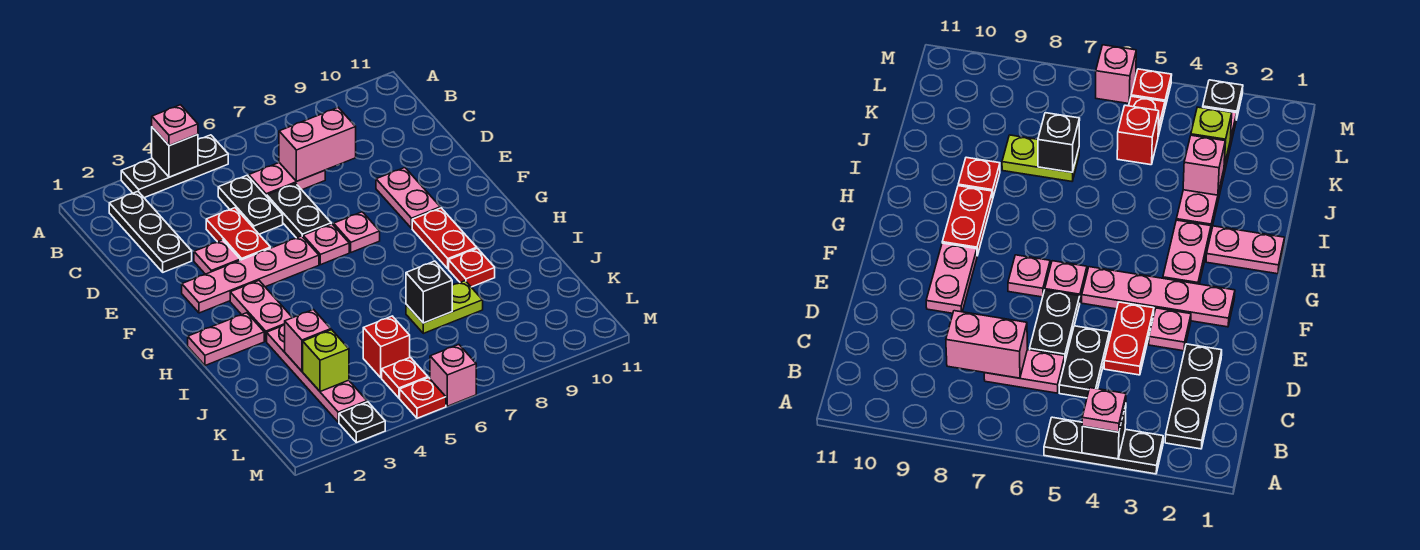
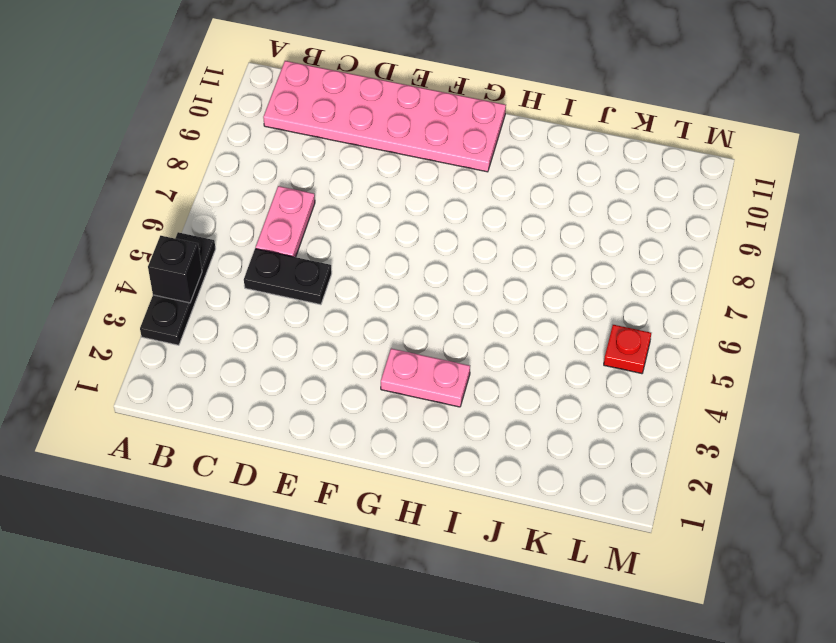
pink 2x6 plate [263,61,506,172] -> none
none -> black 1x3 plate [109,192,192,272]
none -> red 1x2 plate [206,208,270,260]
none -> black 1x2 plate [267,183,331,238]

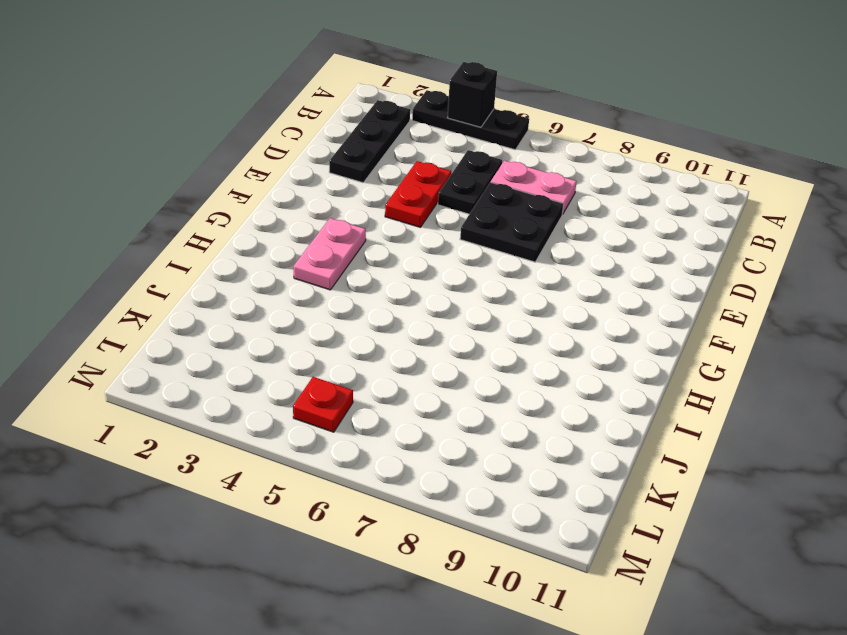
black 2x2 plate [460,182,564,262] -> black 1x2 plate [267,183,331,238]
none -> pink 1x1 plate [194,240,240,274]
none -> pink 1x2 plate [376,168,440,228]
none -> pink 1x4 plate [182,236,319,313]

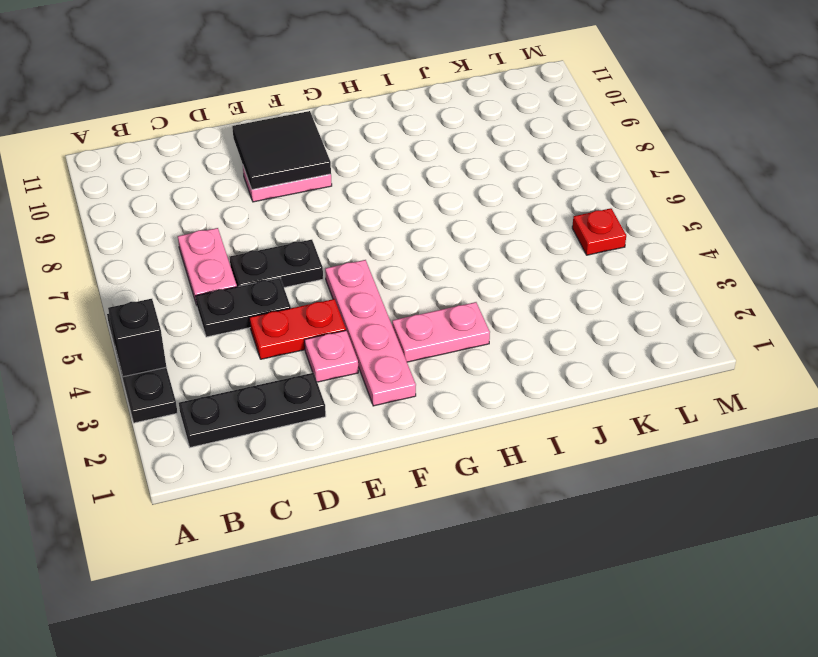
black 2x2 tile [232,111,331,189] -> none
none -> pink 1x1 plate [303,224,349,265]
none -> pink 1x1 plate [334,212,380,252]
none -> red 1x2 plate [412,208,477,269]

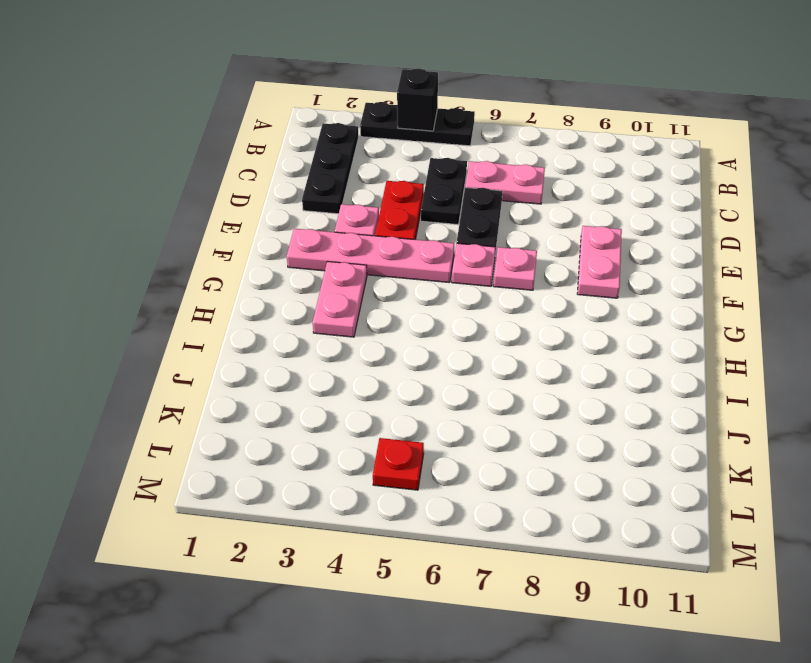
none -> red 1x2 plate [412,208,477,269]
none -> pink 1x2 plate [188,313,264,366]
none -> pink 1x4 plate [267,324,367,422]

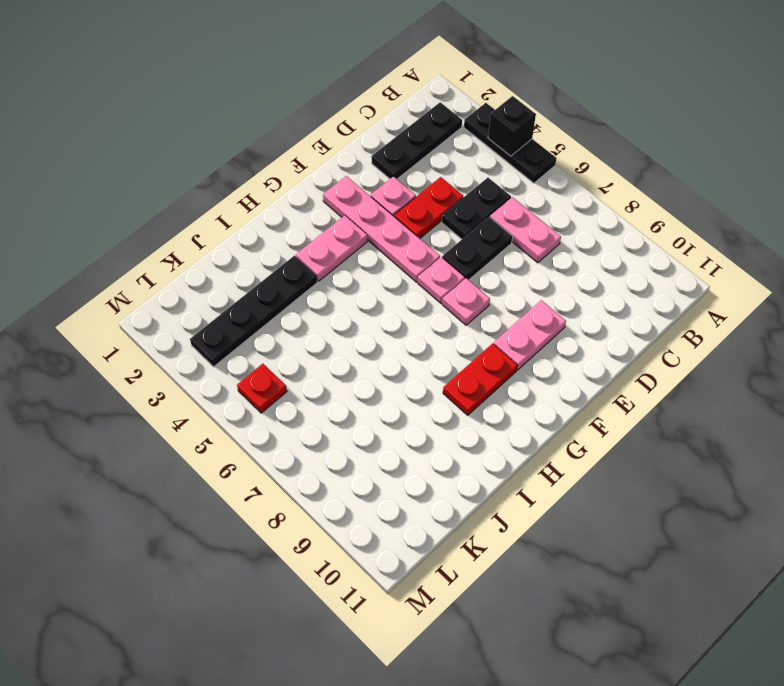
black 1x4 plate [190,256,317,367] -> pink 1x4 plate [267,324,367,422]
none -> pink 1x2 plate [188,313,264,366]
none -> red 1x1 plate [449,248,495,287]
none -> lime 1x2 plate [406,281,483,333]

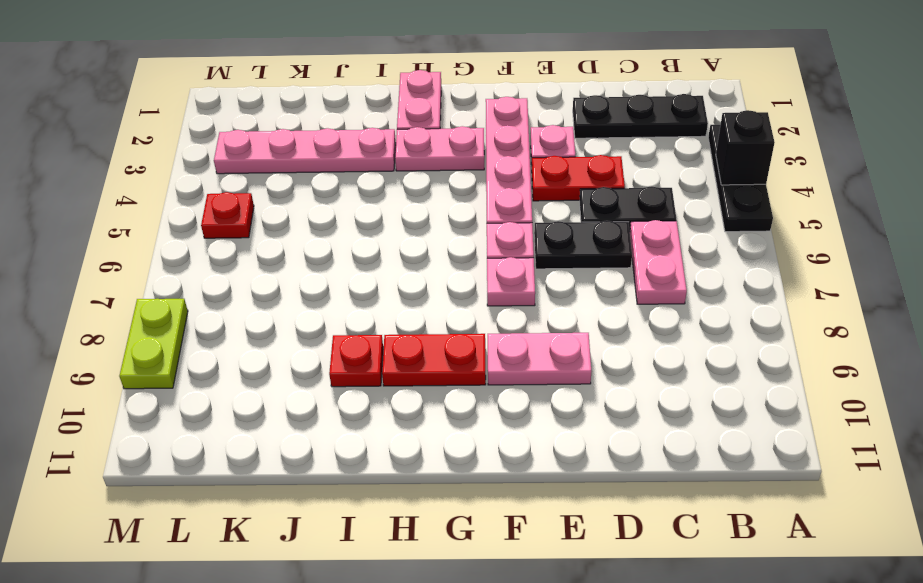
lime 1x2 plate [119,299,188,389] -> lime 1x2 plate moved to [406,281,483,333]
none -> red 1x1 brick [363,316,410,378]
none -> black 1x1 plate [339,402,385,442]
none -> red 1x1 plate [400,378,446,418]

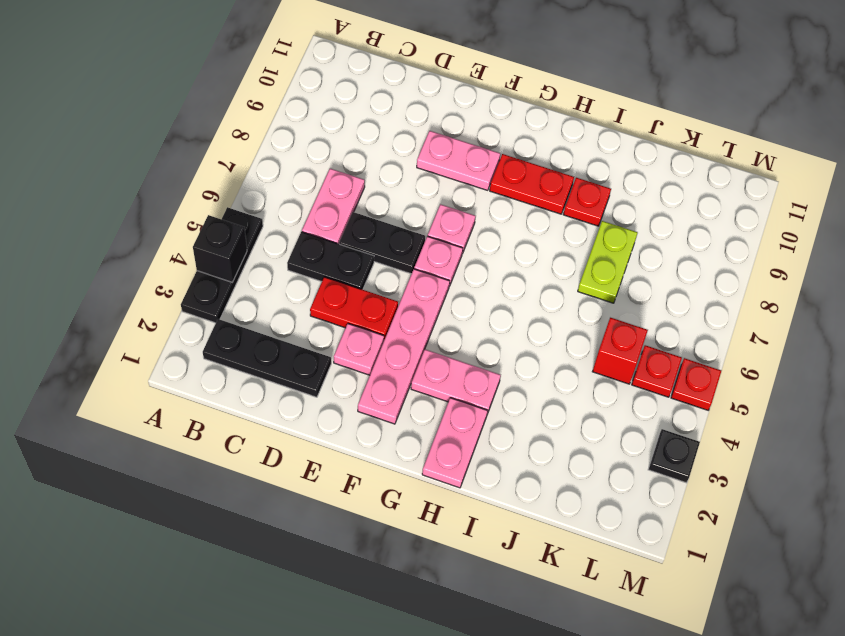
none -> pink 1x4 plate [267,324,367,422]
none -> pink 1x1 brick [430,345,476,406]
none -> pink 1x2 brick [279,108,356,181]

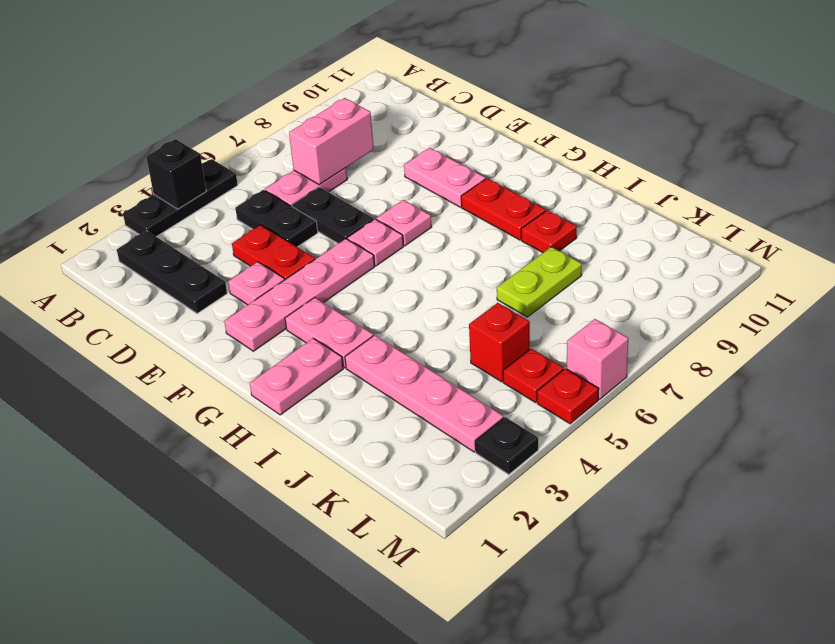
none -> pink 1x1 brick [285,310,331,371]
none -> black 1x1 brick [406,261,452,323]
none -> lime 1x1 brick [303,330,349,392]

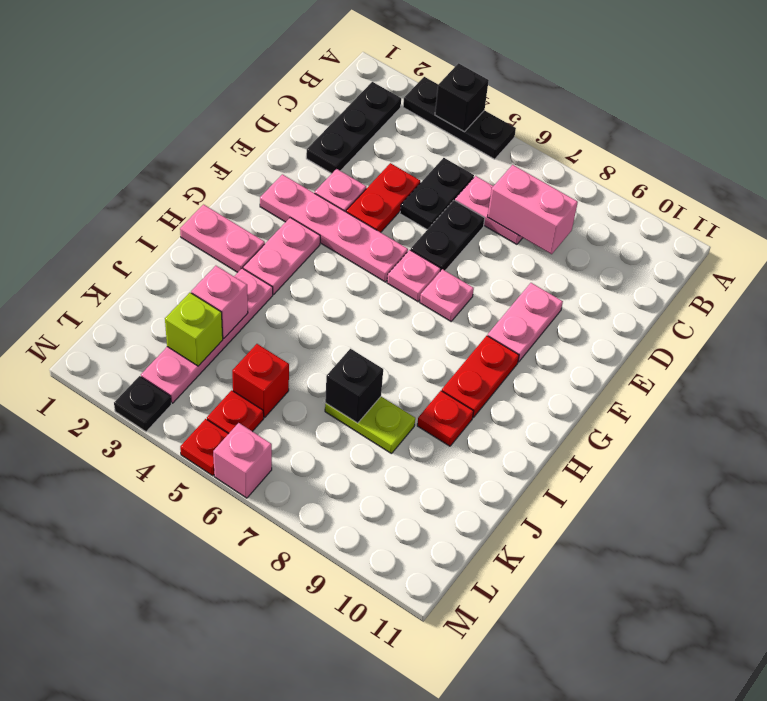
none -> pink 1x1 plate [152,105,198,146]

